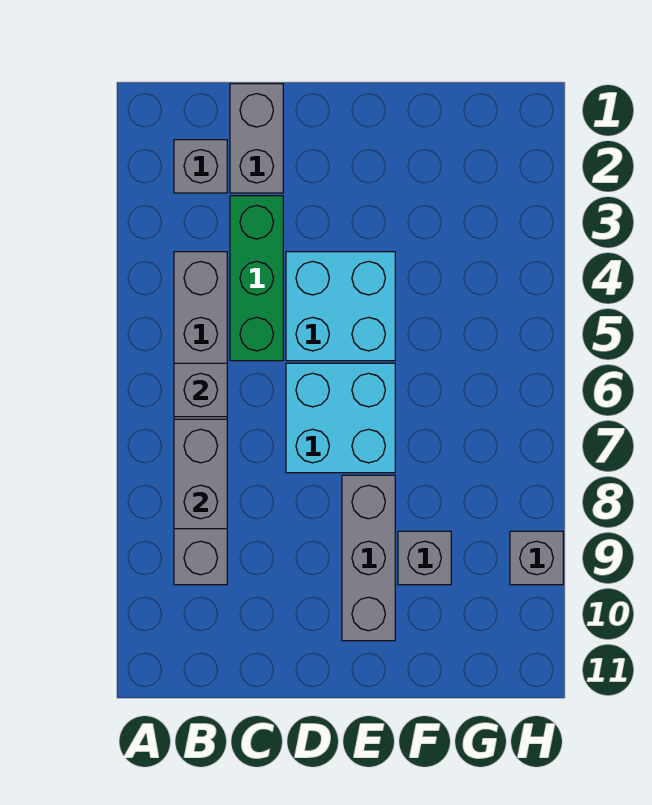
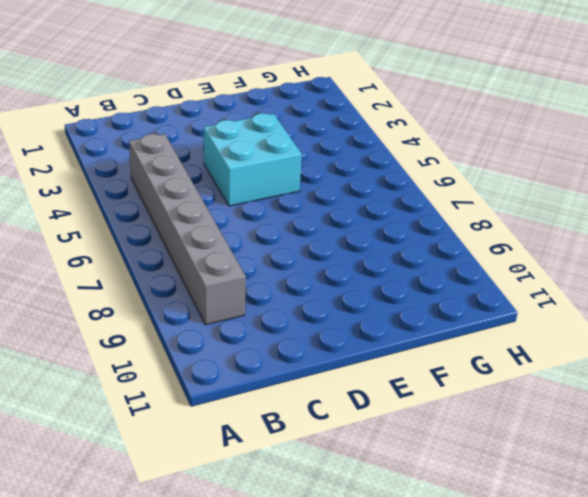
none -> grey 1x1 brick [174,140,227,193]
none -> grey 1x2 brick [230,84,283,193]

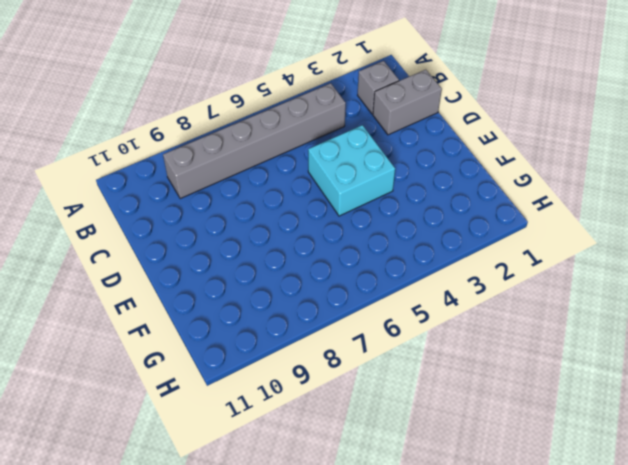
none -> green 1x3 brick [230,196,283,361]
none -> cyan 2x2 brick [286,363,395,473]

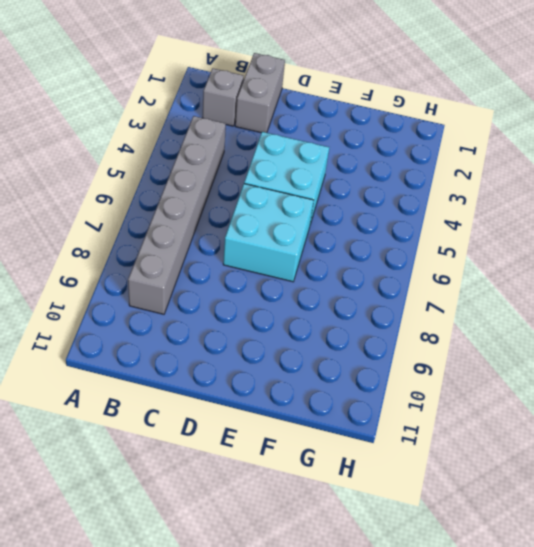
none -> green 1x3 brick [230,196,283,361]
none -> grey 1x3 brick [342,475,395,641]

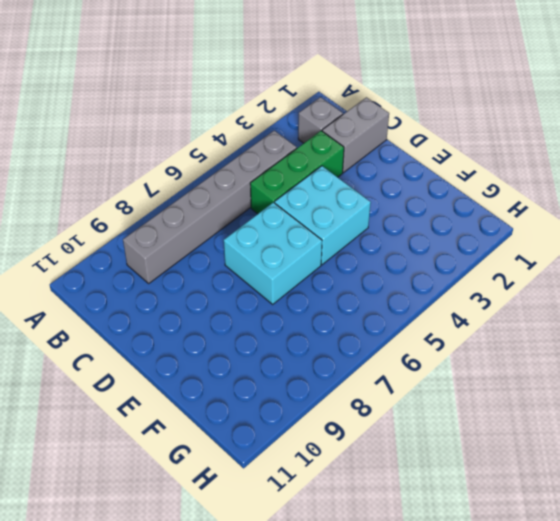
none -> grey 1x3 brick [342,475,395,641]
none -> grey 1x1 brick [398,531,451,585]

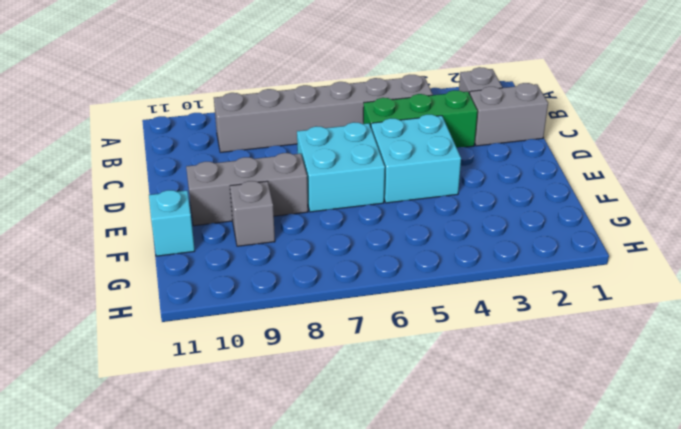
cyan 1x1 brick [149,190,195,256] -> none
none -> grey 1x1 brick [510,531,563,585]
none -> grey 1x1 brick [174,363,227,417]

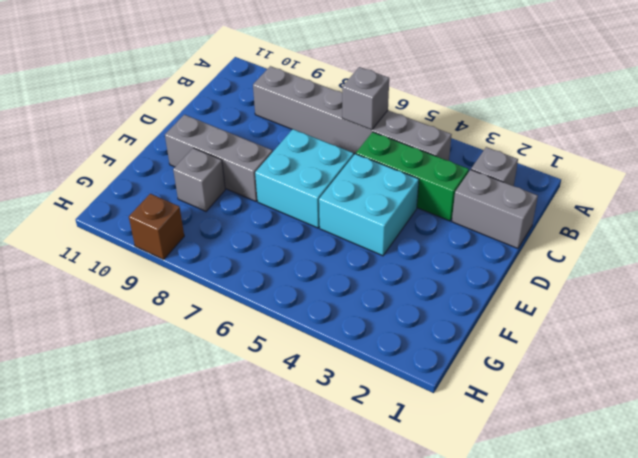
brown 1x1 brick [129,194,184,259] -> grey 1x1 brick [510,531,563,585]
none -> grey 1x2 brick [174,419,227,529]

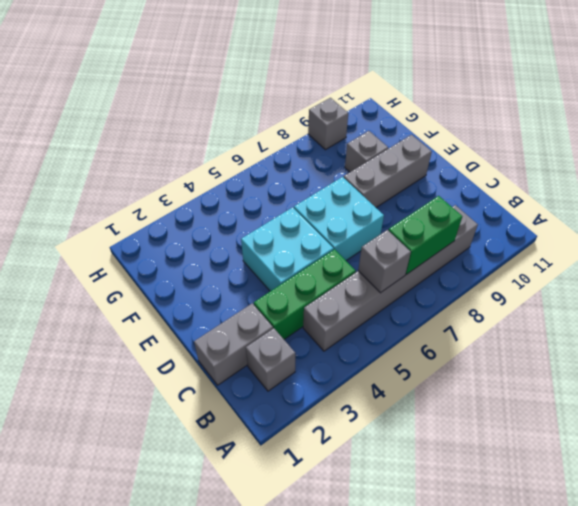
green 1x2 brick [388,196,462,274] -> grey 1x2 brick [174,419,227,529]

